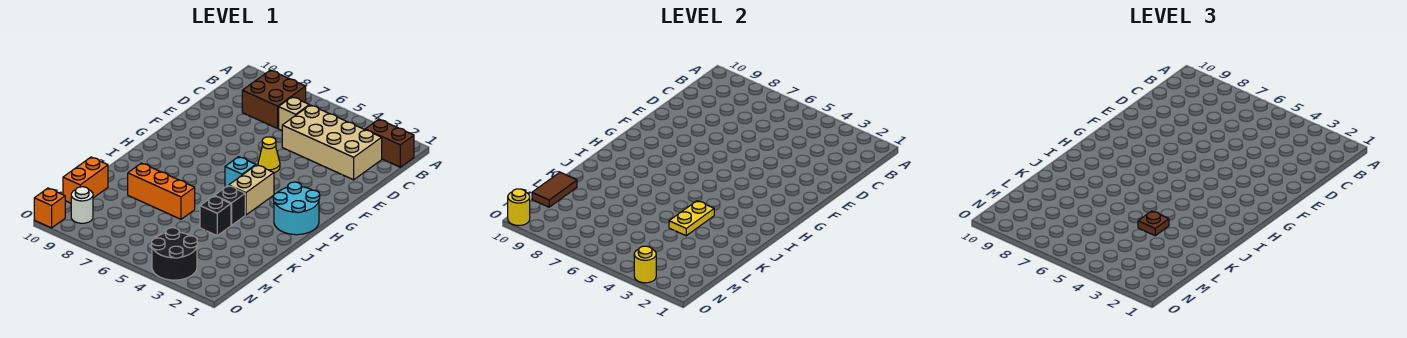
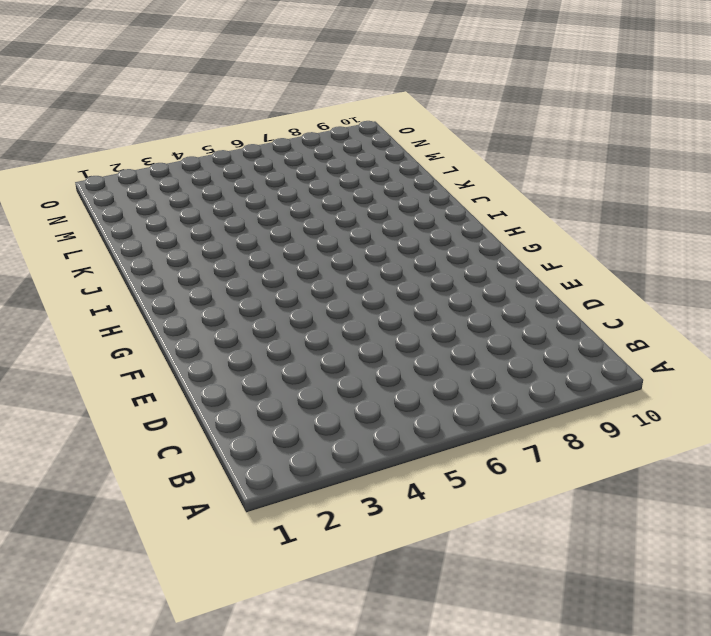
none -> brown 1x2 brick [365,119,414,167]
none -> brown 2x2 brick [242,70,306,128]
none -> tan 2x4 brick [282,105,382,180]

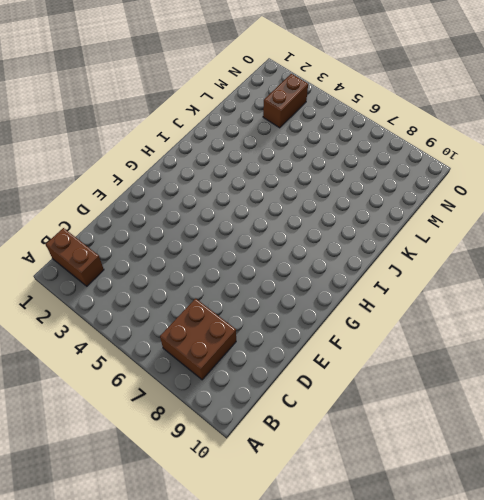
brown 1x2 brick [263,74,308,128] -> black 2x2 round brick [151,228,197,280]
none -> tan 2x4 brick [282,105,382,180]
none -> tan 1x1 brick [279,97,309,130]
none -> yellow 1x1 cone [258,137,280,173]

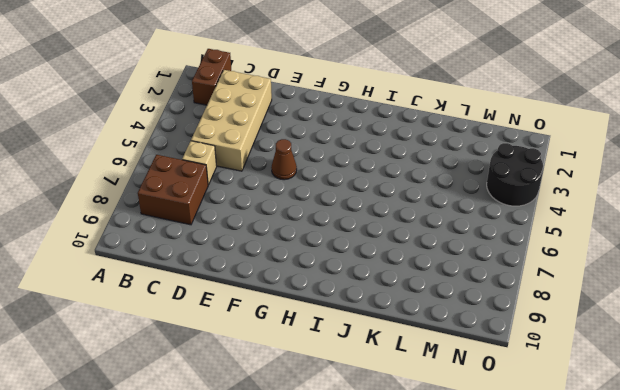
brown 1x1 cone [271,139,297,180] -> yellow 1x1 cone [258,137,280,173]
none -> cyan 2x2 round brick [273,182,320,235]
none -> tan 1x2 brick [229,165,274,215]
none -> cyan 1x1 brick [225,157,256,187]

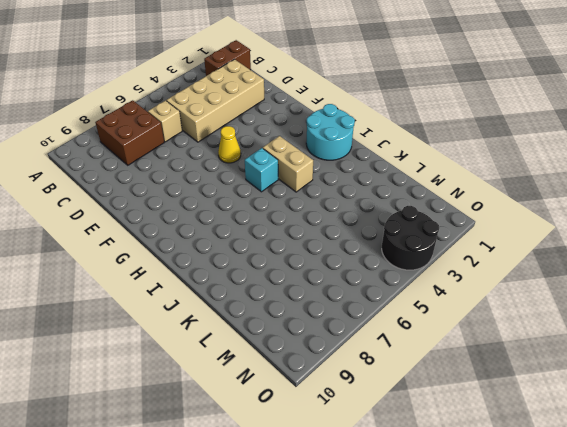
none -> black 1x1 brick [214,186,245,225]
none -> black 1x1 brick [200,196,231,236]
none -> orange 1x3 brick [128,163,195,219]

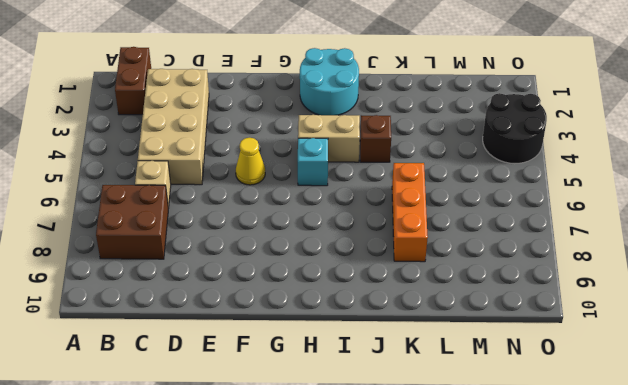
brown 1x1 brick [360,115,391,162] -> black 1x1 brick [214,186,245,225]
none -> black 1x1 brick [200,196,231,236]
none -> orange 1x2 brick [63,157,108,203]
none -> white 1x1 round brick [71,187,93,223]

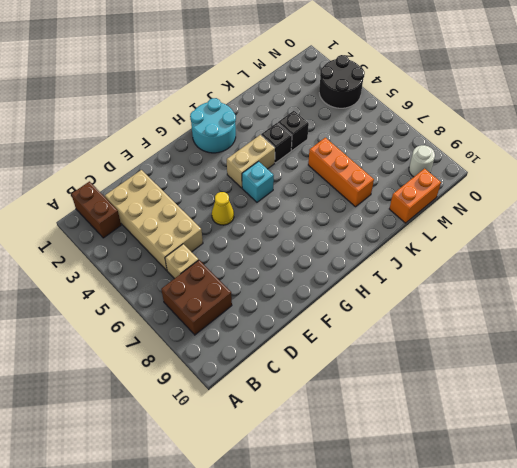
none -> orange 1x1 brick [34,188,65,228]
none -> yellow 1x2 plate [669,201,714,236]
none -> brown 1x2 tile [532,172,577,207]

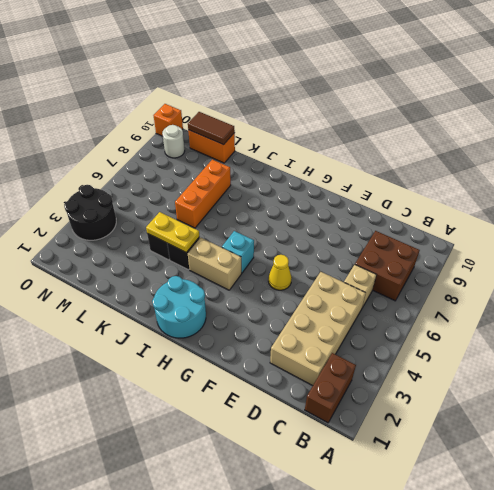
none -> yellow 1x1 round brick [634,246,656,283]
none -> yellow 1x1 round brick [508,189,530,226]
none -> brown 1x1 plate [1138,211,1169,236]

